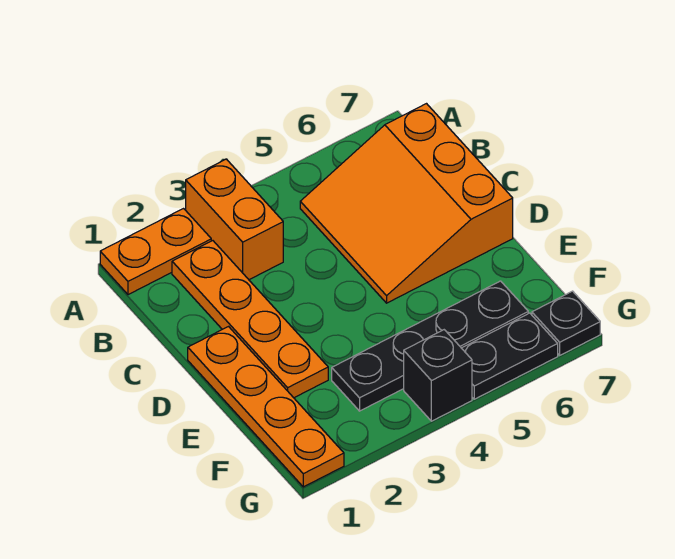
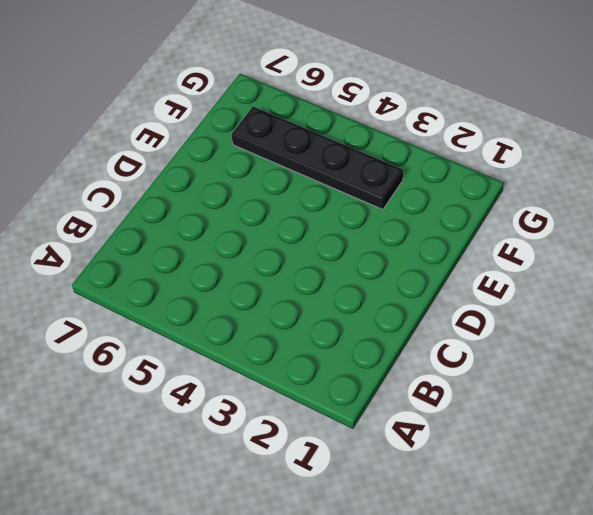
none -> orange 1x2 plate [100,209,211,295]
none -> orange 1x2 brick [186,159,283,280]

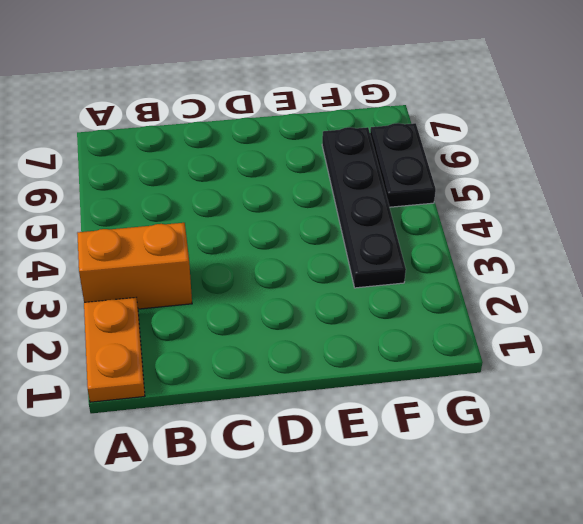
none -> orange 1x4 plate [172,241,328,398]
none -> orange 3x3 slope [300,104,513,303]

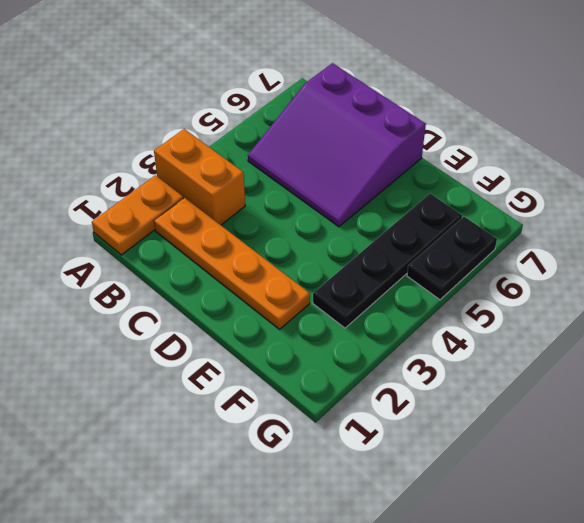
purple 3x3 slope [248,63,426,227] -> orange 3x3 slope [300,104,513,303]
none -> orange 1x4 plate [188,327,344,487]
none -> black 1x1 brick [404,330,472,421]

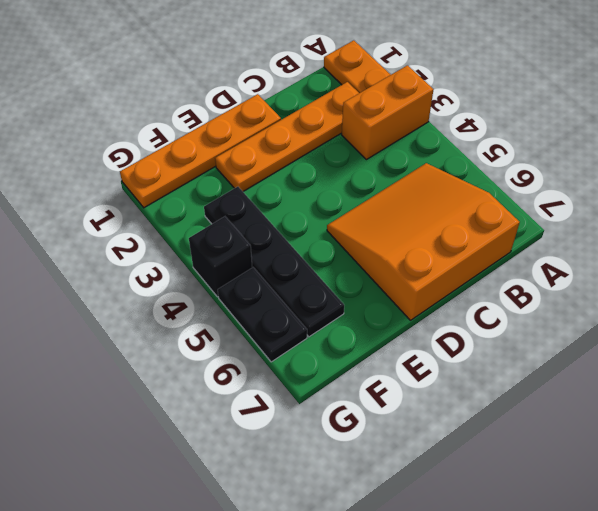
none -> black 1x1 plate [532,291,600,355]

